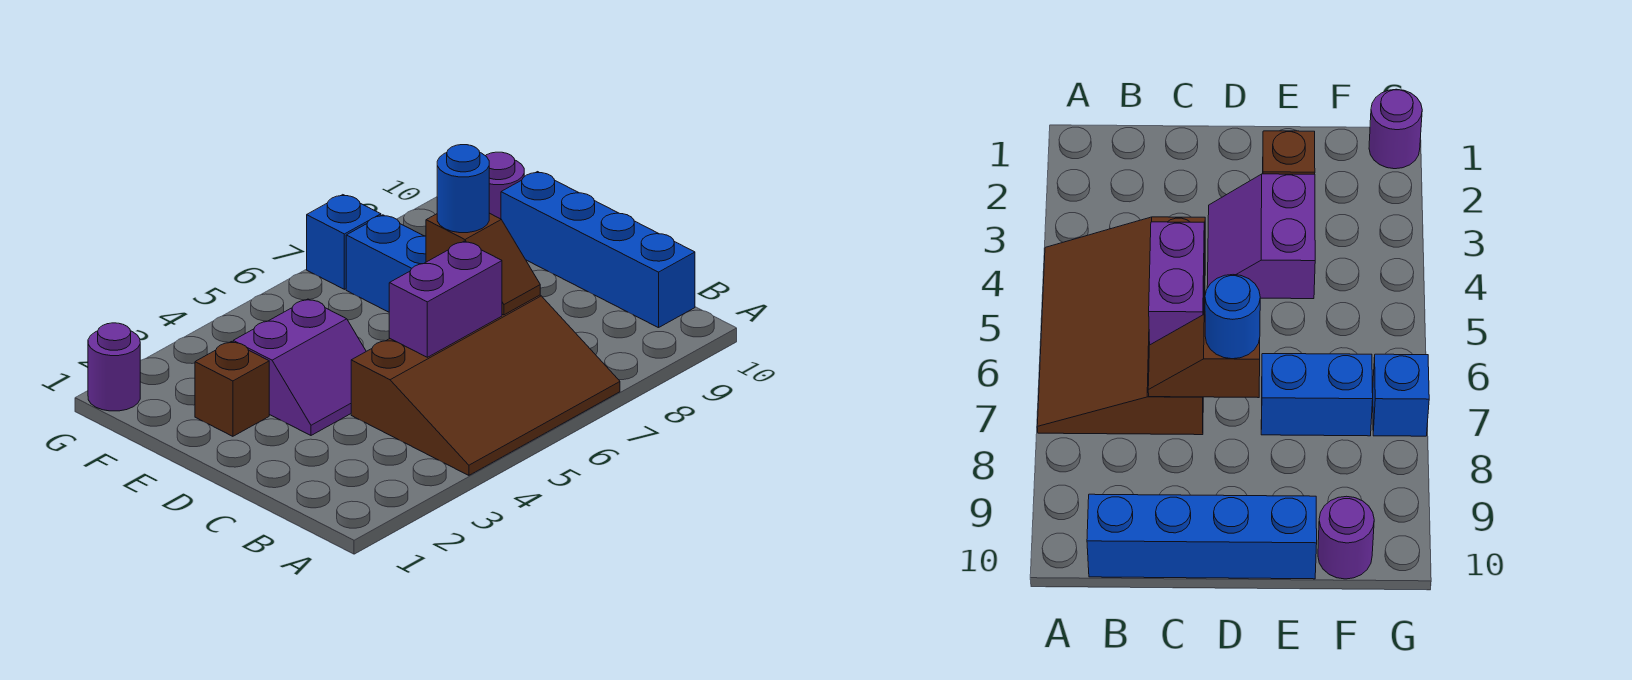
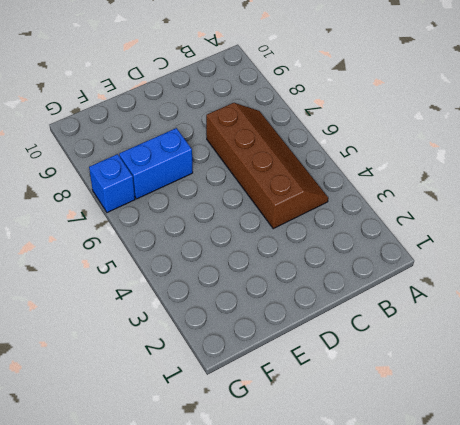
brown 2x4 slope [206,103,328,229] -> brown 3x4 slope [351,295,620,475]
none -> blue 1x4 brick [501,172,695,328]
none -> purple 2x2 slope [233,299,366,435]

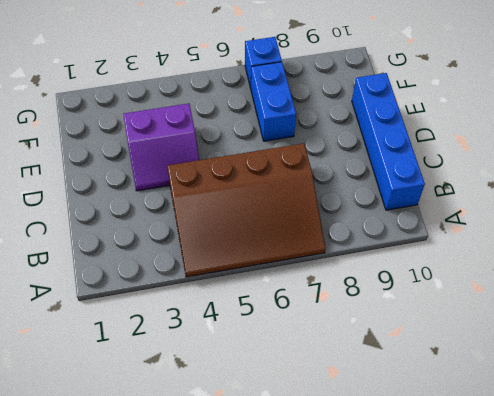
none -> brown 1x1 brick [195,342,269,436]
none -> purple 1x1 round brick [486,152,524,219]

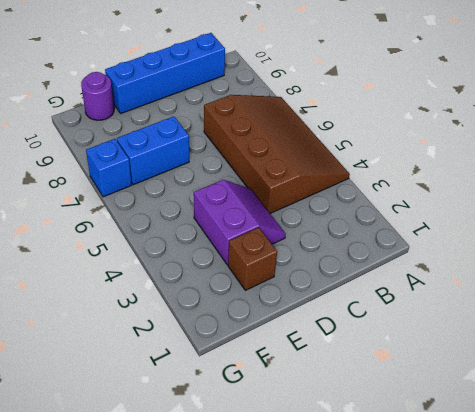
none -> purple 1x1 round brick [88,323,140,411]
none -> purple 1x2 brick [389,241,502,357]

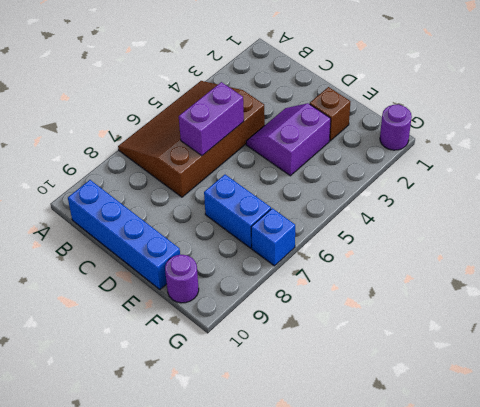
none -> brown 1x2 slope [426,213,540,315]
none -> blue 1x1 round brick [437,145,489,233]

